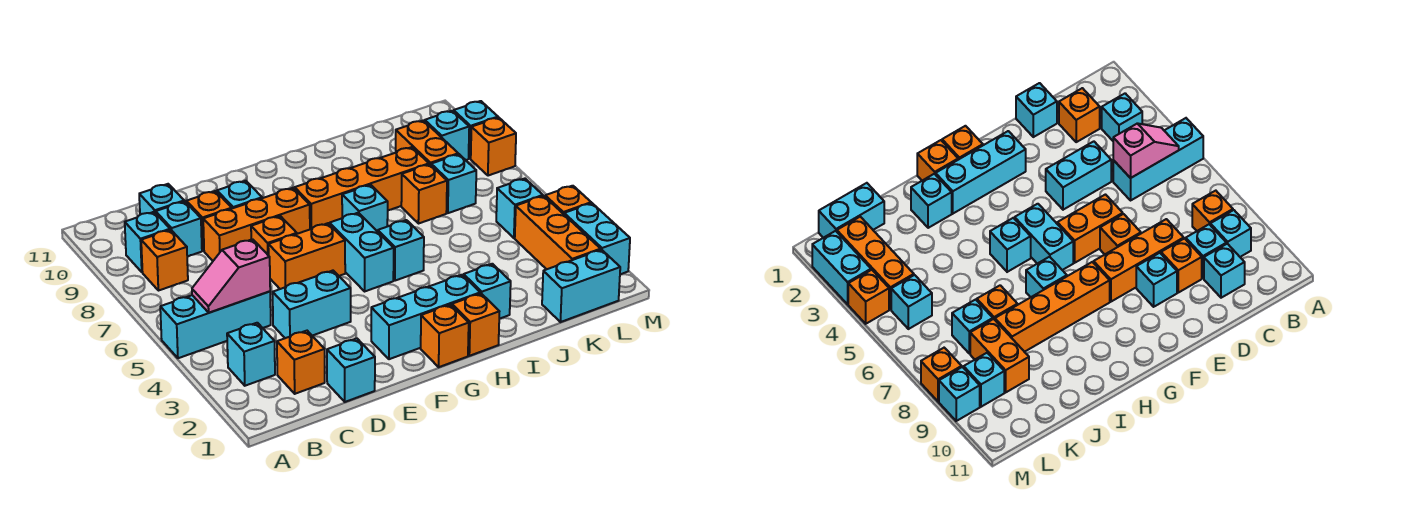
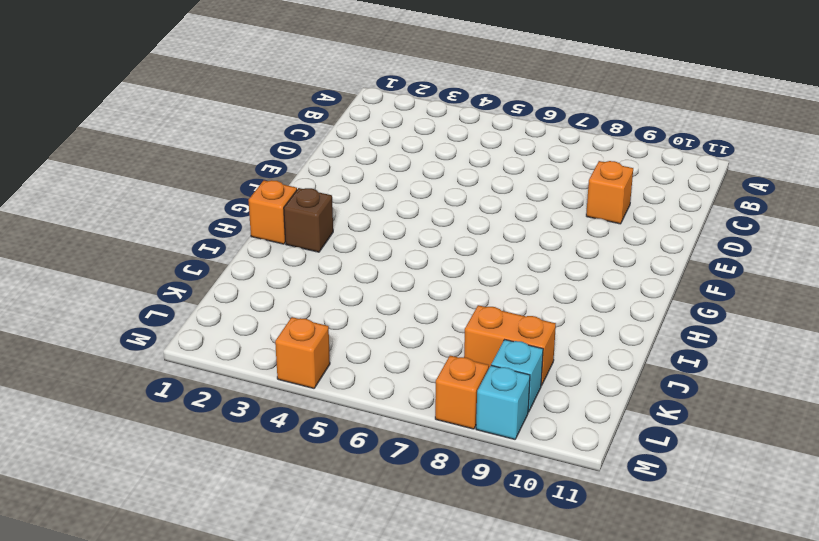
brown 1x1 brick [284,188,333,252] -> cyan 1x3 brick [371,275,480,359]
none -> cyan 1x3 brick [160,291,271,358]
none -> cyan 1x1 brick [227,323,275,386]
none -> orange 1x1 brick [141,230,188,291]
none -> cyan 1x1 brick [125,212,170,272]

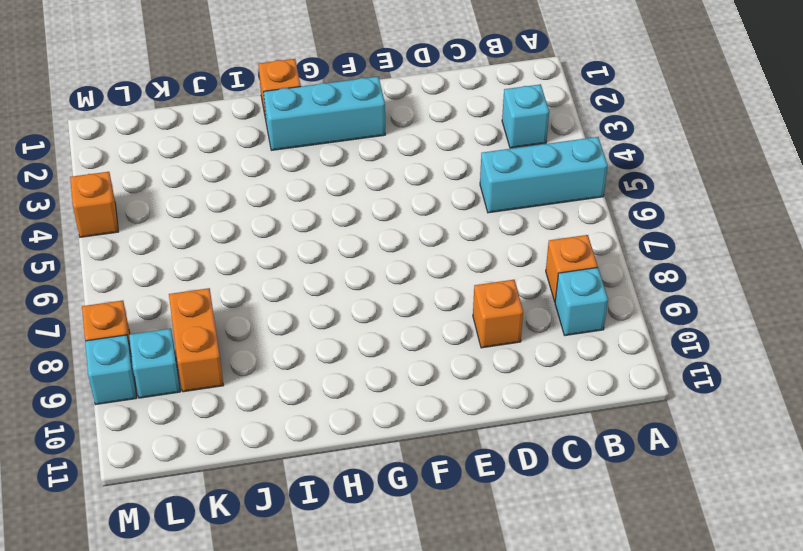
none -> orange 1x1 brick [277,331,325,394]
none -> cyan 1x1 brick [156,201,202,257]
none -> cyan 1x1 brick [139,184,184,215]
none -> cyan 1x1 brick [327,339,375,402]

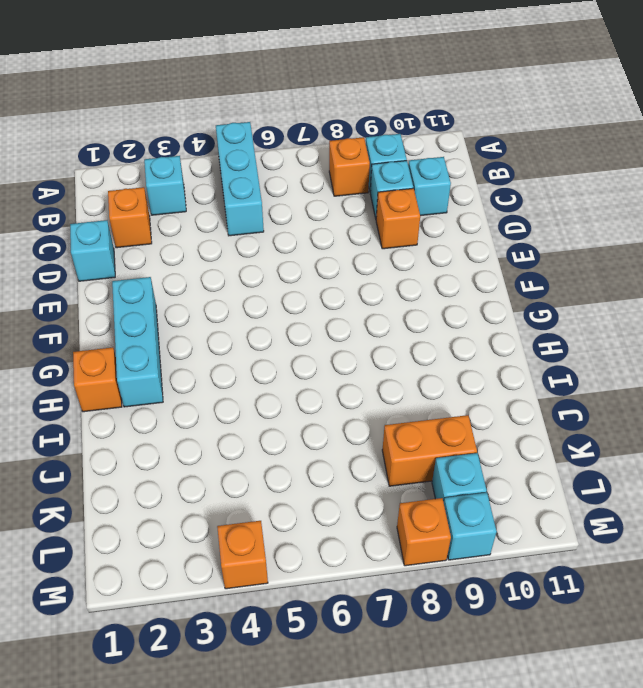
none -> cyan 1x2 brick [273,271,351,338]
none -> orange 1x3 brick [203,188,310,261]
none -> orange 1x2 brick [268,223,345,289]
none -> orange 1x1 brick [251,216,297,256]

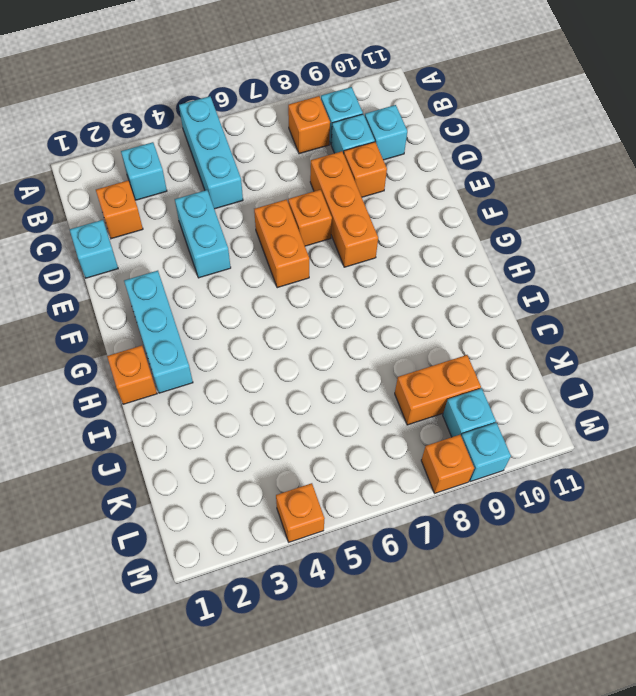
none -> cyan 1x1 brick [217,181,262,208]
none -> orange 1x1 brick [421,305,469,367]
none -> cyan 1x2 brick [330,213,394,291]
none -> orange 1x4 brick [295,147,429,229]

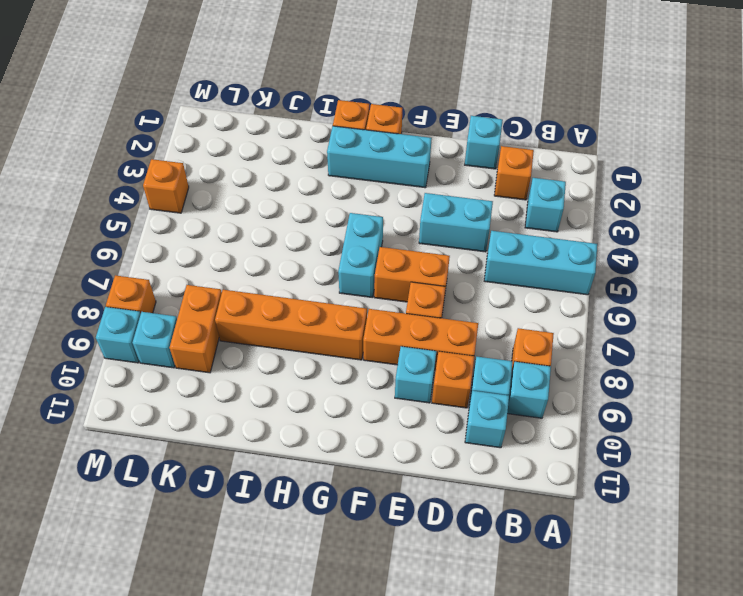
none -> cyan 1x1 brick [378,220,424,281]
none -> cyan 1x1 brick [342,185,388,232]
none -> cyan 1x1 brick [464,264,511,319]
none -> orange 1x1 brick [401,164,447,224]

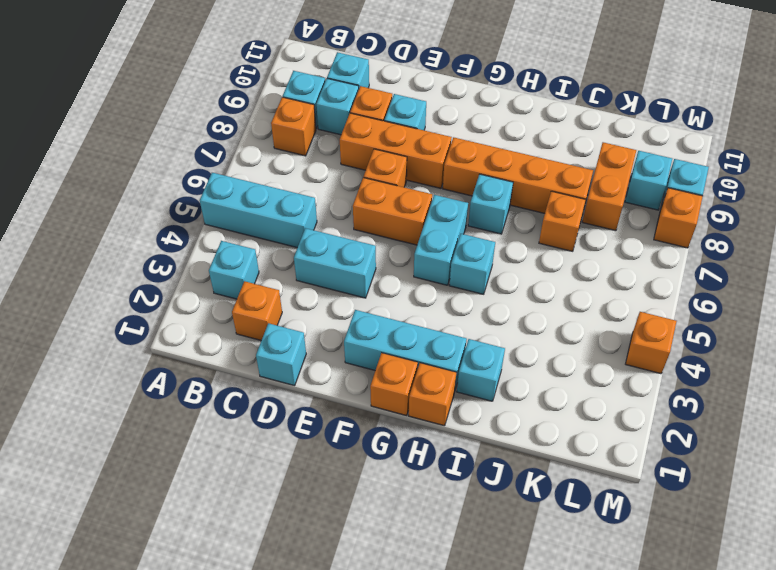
none -> cyan 1x2 brick [542,250,620,322]
none -> cyan 1x1 brick [431,154,476,213]
none -> orange 1x3 brick [515,196,601,269]
none -> cyan 1x1 brick [496,179,543,238]

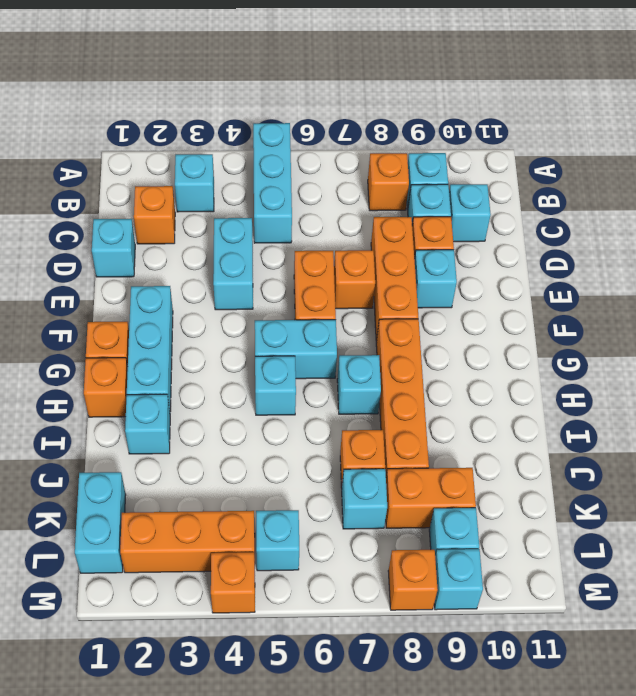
none -> cyan 1x2 brick [564,203,630,274]
none -> pink 1x2 slope [192,239,270,313]

